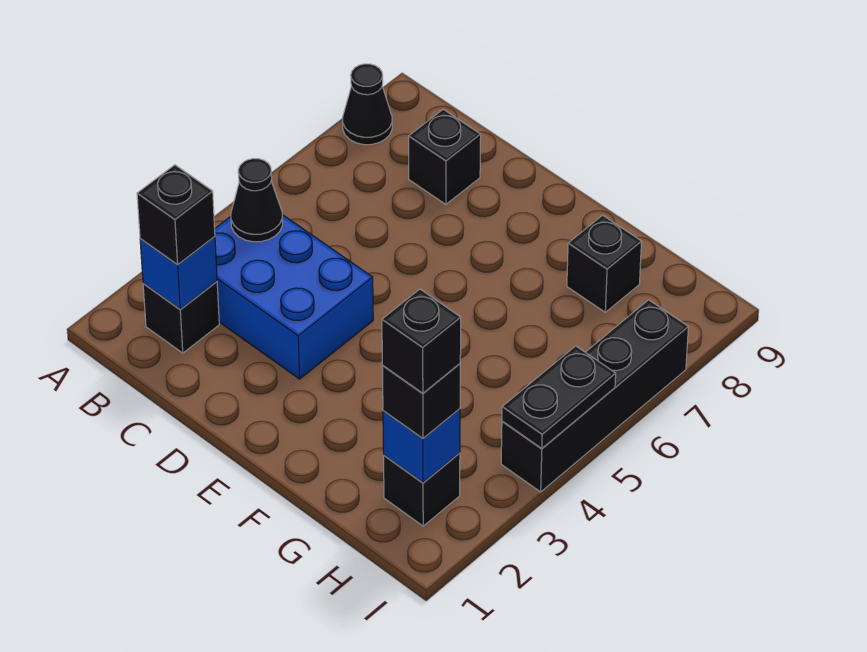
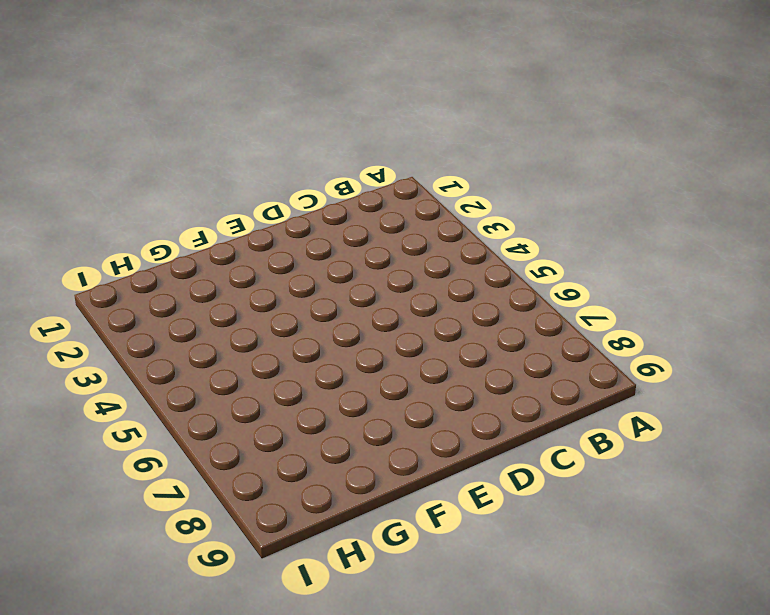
none -> black 1x1 cone [343,64,392,145]
none -> black 1x1 brick [143,282,219,353]
none -> blue 2x3 brick [215,215,373,379]

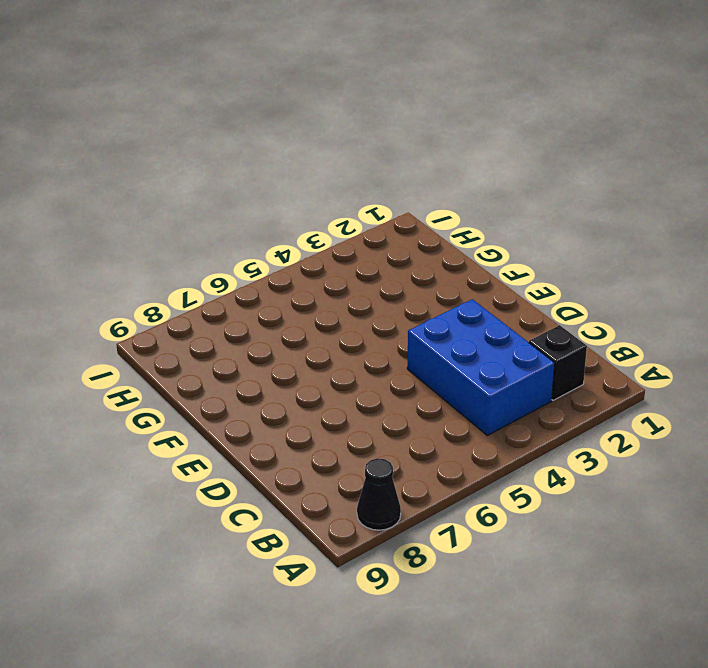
none -> black 1x1 brick [409,109,481,204]
none -> black 1x1 brick [567,215,642,312]
none -> black 1x1 brick [384,453,460,526]

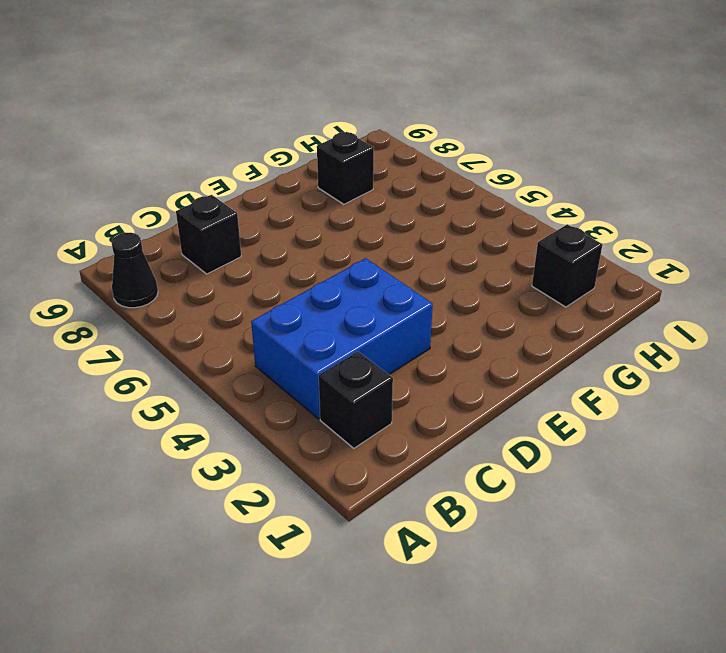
none -> black 1x4 brick [501,300,688,492]
none -> blue 1x1 brick [140,237,217,309]
none -> black 1x1 cone [231,159,283,242]

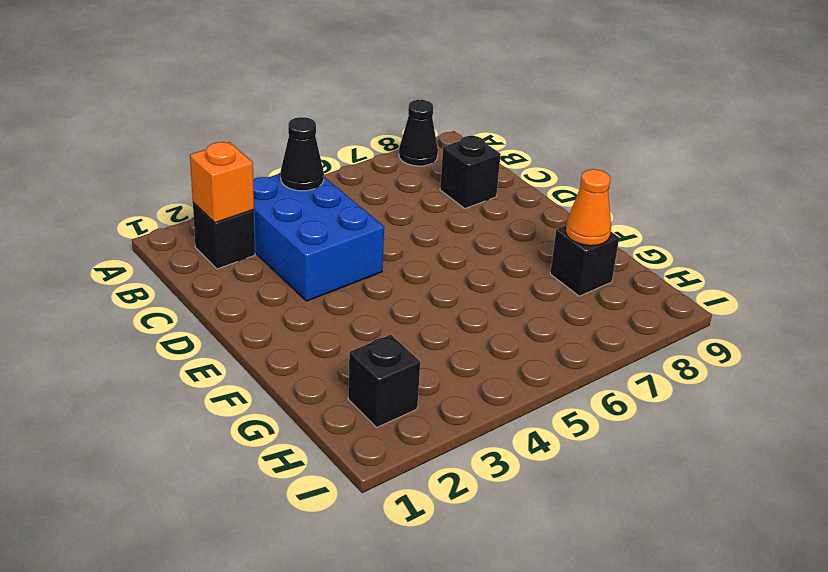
orange 1x1 brick [190,142,254,223] -> blue 1x1 brick [140,237,217,309]
orange 1x1 cone [566,169,611,246] -> none
none -> black 1x4 brick [501,300,688,492]
none -> blue 1x1 brick [383,409,460,483]
none -> black 1x2 plate [502,346,616,449]

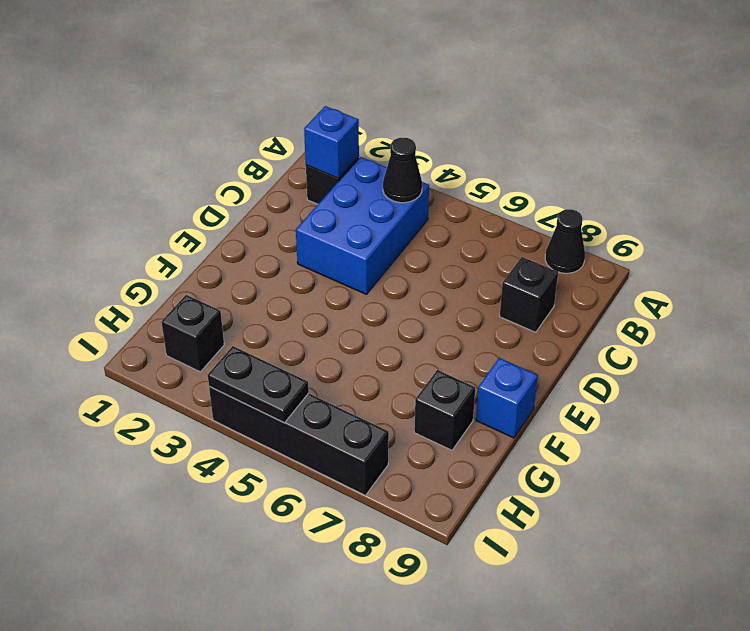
blue 1x1 brick [476,358,538,438] -> blue 1x1 brick moved to [383,409,460,483]
none -> black 1x1 brick [137,165,215,265]
none -> black 1x1 brick [382,364,460,438]
none -> black 1x1 brick [382,289,461,393]

